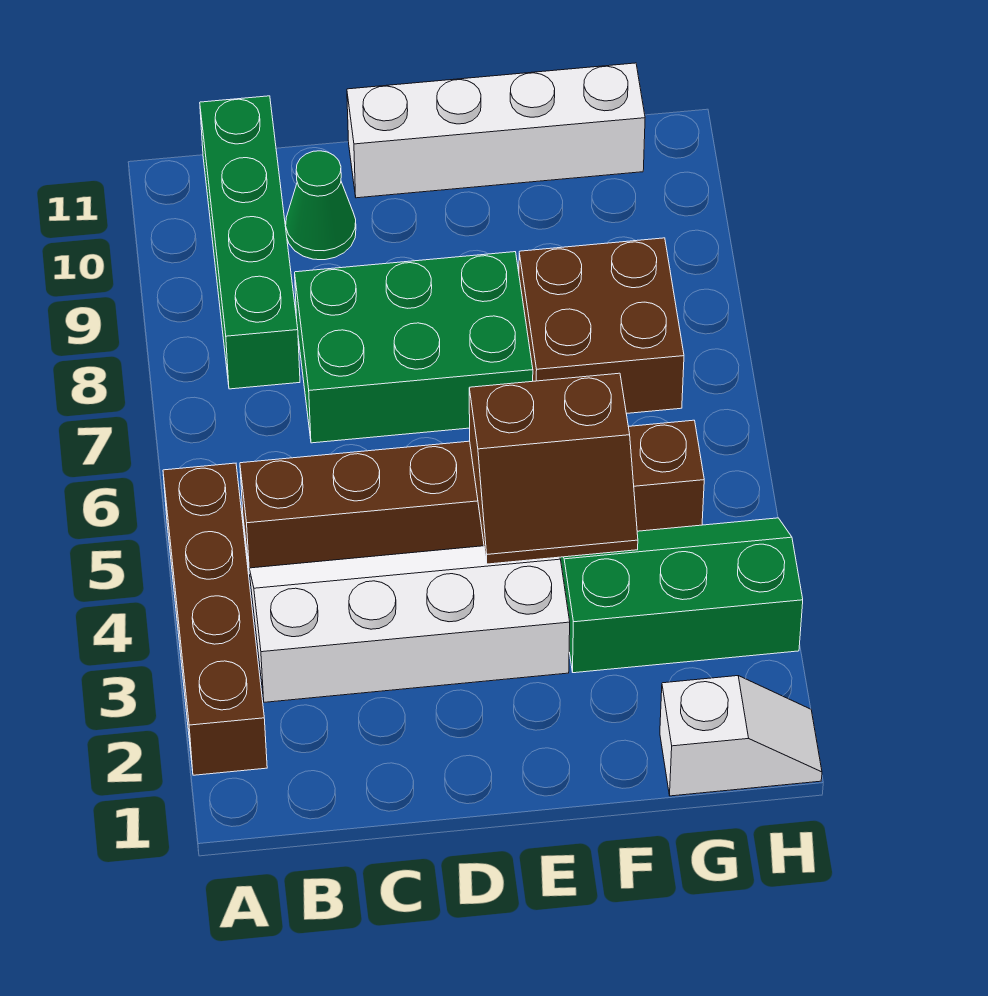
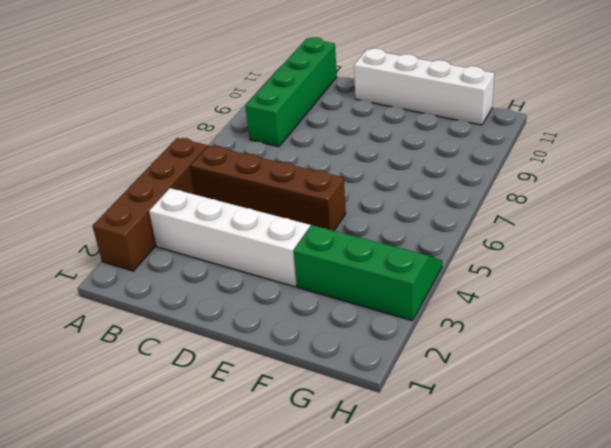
brown 1x4 brick [191,146,346,231] -> brown 1x6 brick [240,420,704,573]
none -> green 2x3 brick [295,252,533,443]
none -> green 1x1 cone [286,151,356,260]

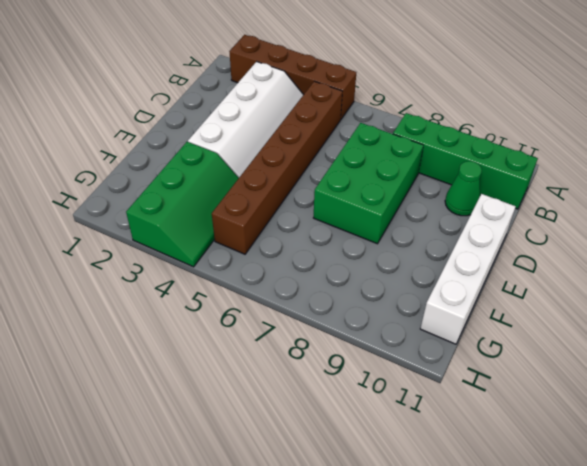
none -> brown 2x2 brick [519,238,684,414]
none -> white 1x2 slope [660,676,822,796]

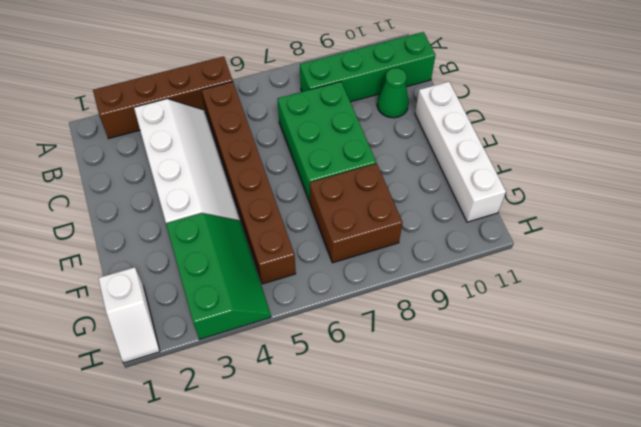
none -> brown 2x2 slope [469,373,638,564]

